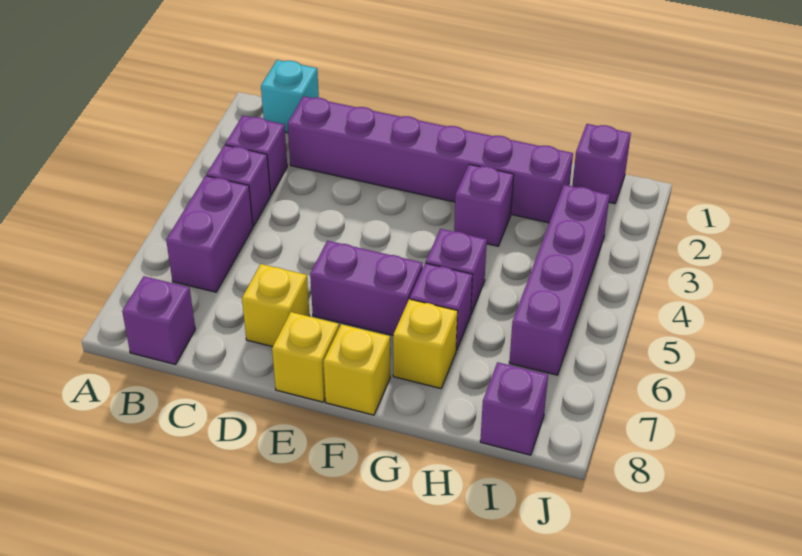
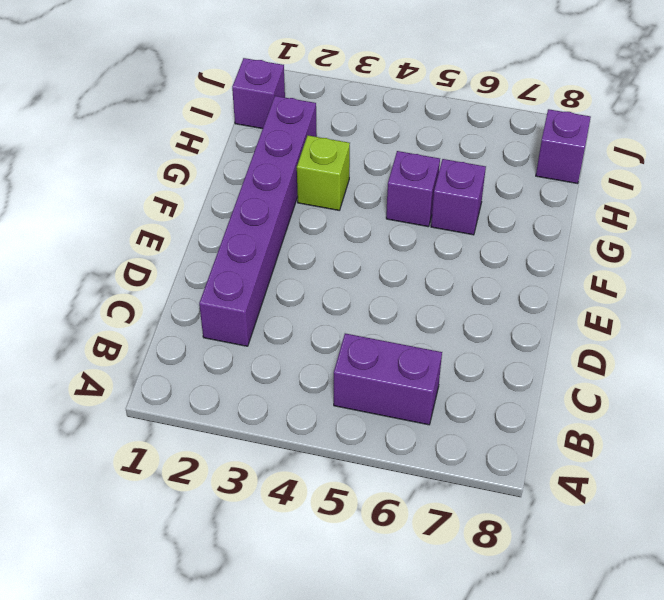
lime 1x1 brick [297,135,350,210] -> purple 1x1 brick [454,164,514,246]
none -> cyan 1x1 brick [261,60,319,133]
none -> purple 1x1 brick [225,116,287,195]
none -> purple 1x1 brick [206,145,271,226]

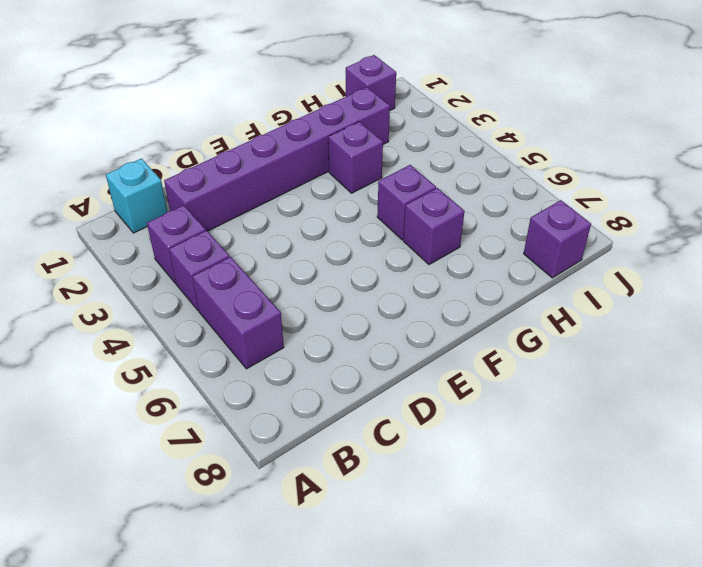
none -> purple 1x1 brick [122,276,195,364]
none -> yellow 1x1 brick [242,264,310,347]
none -> purple 1x2 brick [310,241,423,335]

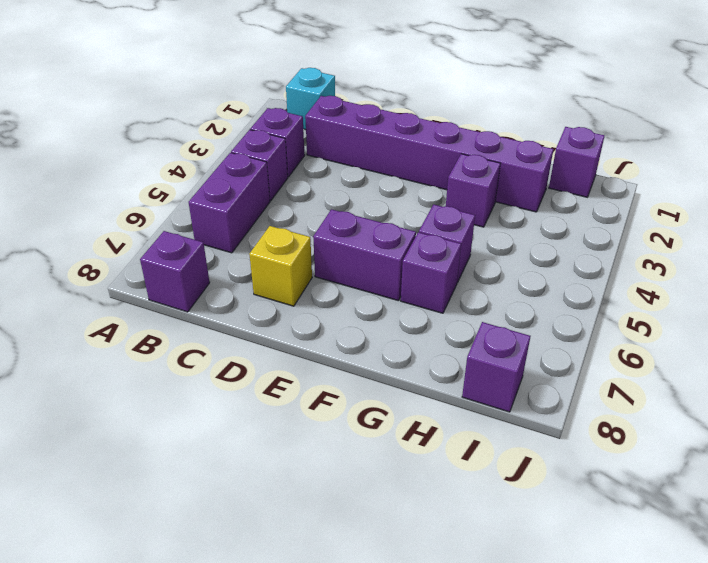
none -> yellow 1x1 brick [272,312,339,402]
none -> yellow 1x1 brick [324,324,390,415]
none -> yellow 1x1 brick [393,299,458,388]

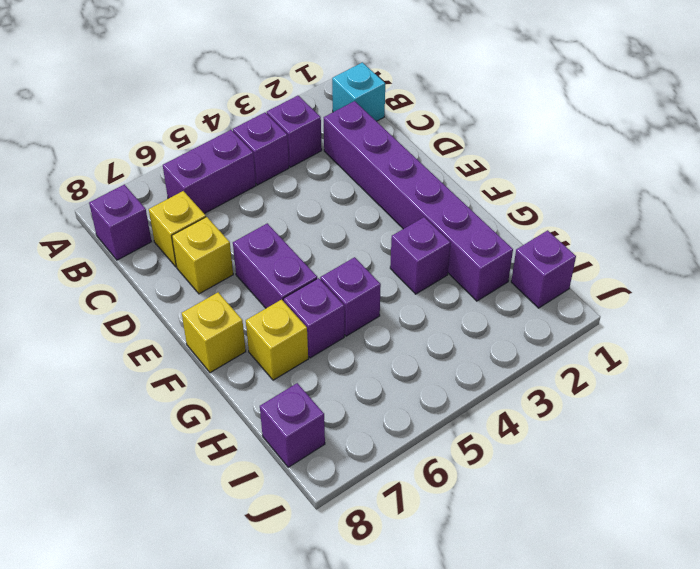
yellow 1x1 brick [149,191,206,267] -> yellow 1x1 brick moved to [272,312,339,402]
none -> purple 1x4 brick [509,185,610,375]

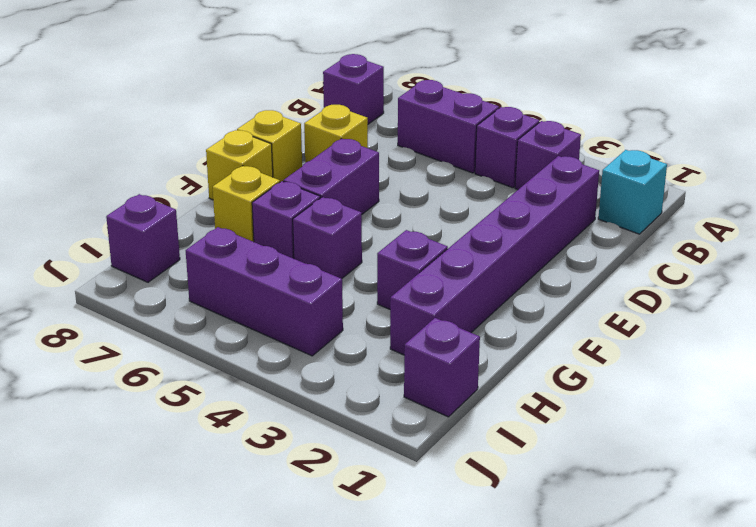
purple 1x3 brick [186,227,343,356] -> purple 1x4 brick [509,185,610,375]

